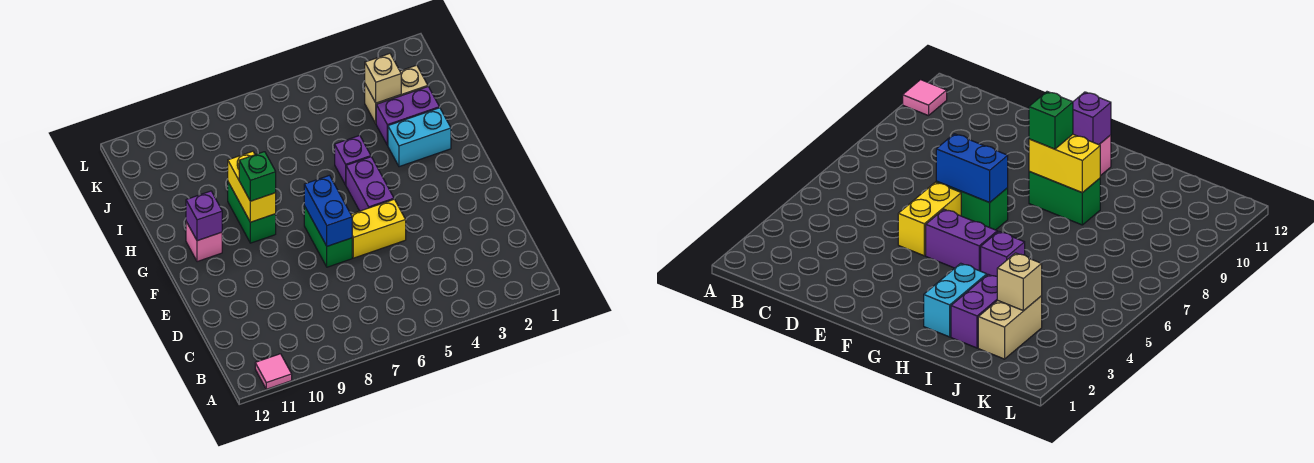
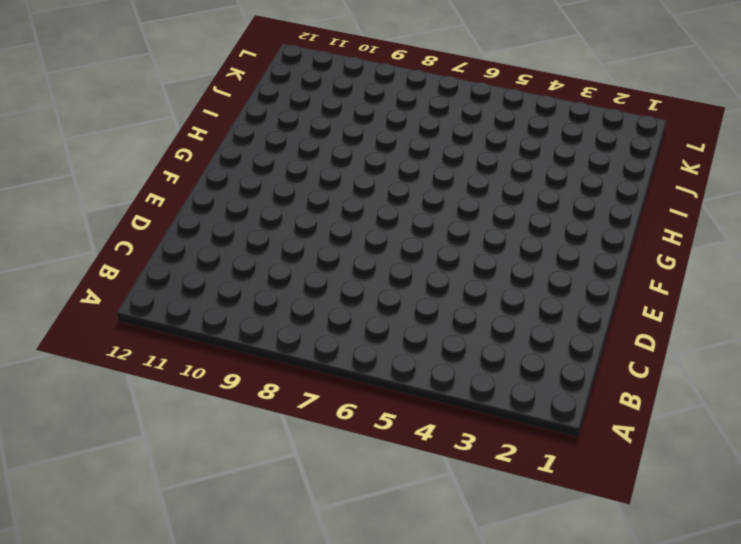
none -> pink 1x1 tile [255,354,292,389]
none -> yellow 1x2 brick [351,199,406,258]
none -> green 1x2 brick [304,206,352,267]

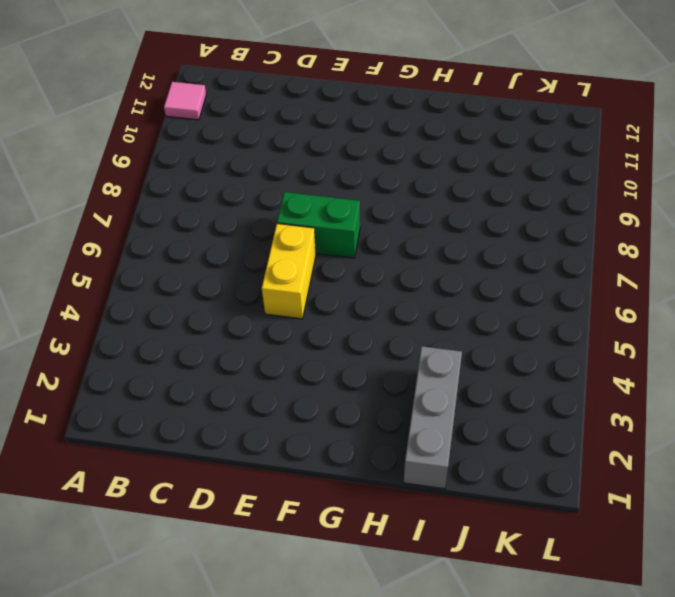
grey 1x3 brick [404,346,462,489] -> purple 1x2 brick [376,87,439,145]
none -> purple 1x2 brick [346,157,394,211]
none -> green 1x2 brick [228,182,276,243]
none -> pink 1x1 brick [186,222,222,262]

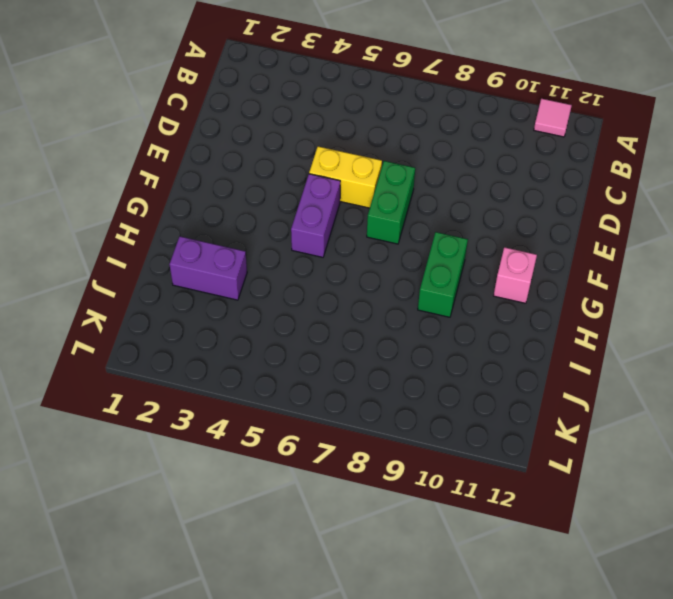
none -> cyan 1x2 brick [388,108,451,167]
none -> purple 1x1 brick [335,135,371,185]
none -> tan 1x2 brick [365,65,428,123]

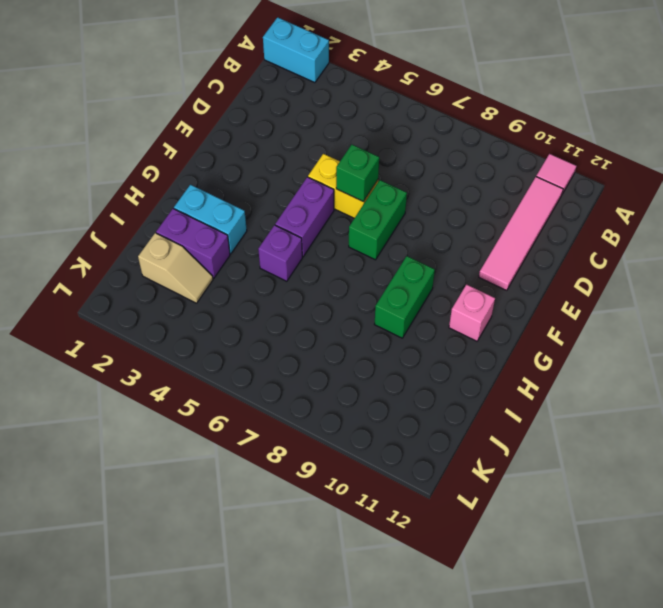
cyan 1x2 brick [263,17,329,83] -> none
pink 1x4 tile [479,177,563,290] -> none
green 1x1 brick [336,145,379,201] -> green 1x1 brick moved to [239,152,276,201]
tan 1x2 slope [138,233,213,303] -> tan 1x2 brick [365,65,428,123]
none -> blue 1x2 brick [304,175,352,246]
none -> yellow 1x2 brick [228,151,276,222]
none -> purple 1x1 brick [186,191,222,241]

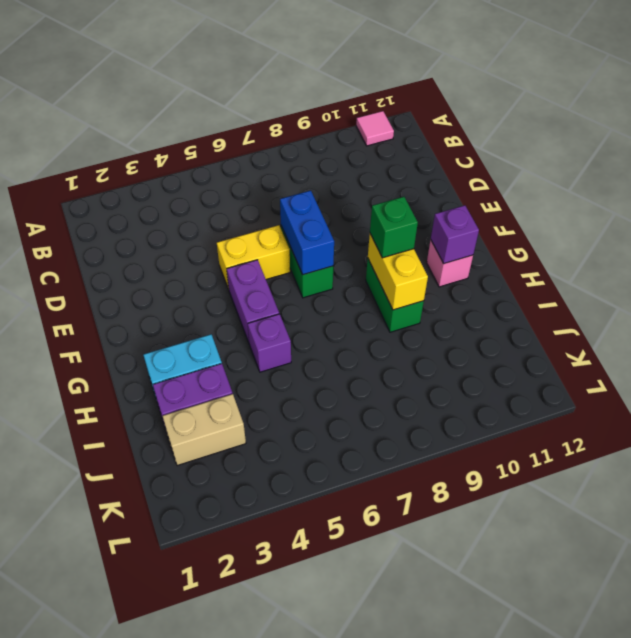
none -> tan 1x1 brick [365,54,401,103]

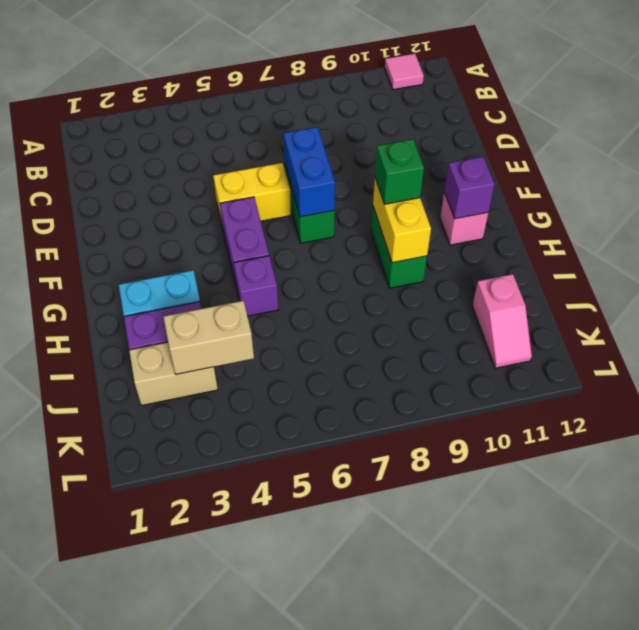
tan 1x2 brick [163,301,254,374] -> tan 1x1 brick [365,54,401,103]
pink 1x2 slope [472,274,532,368] -> none

